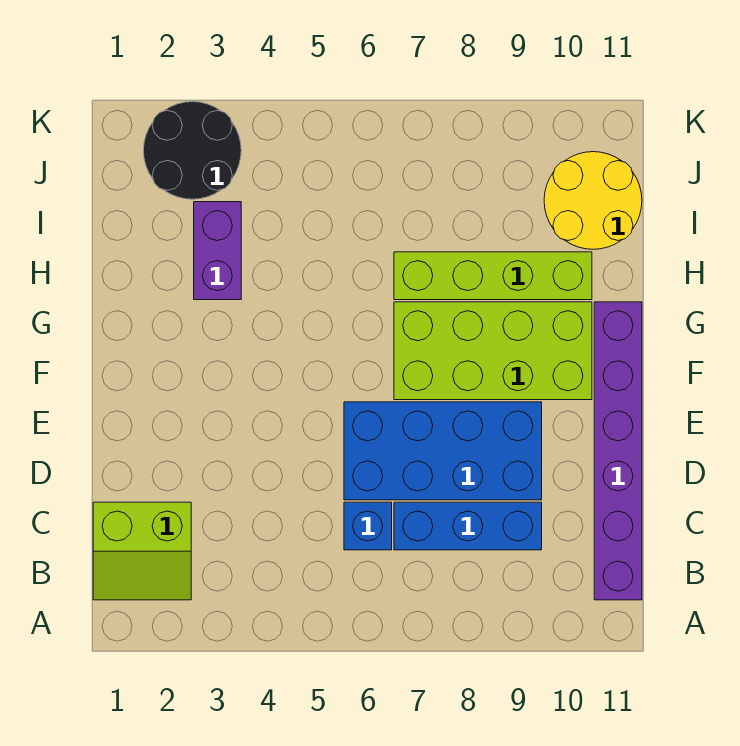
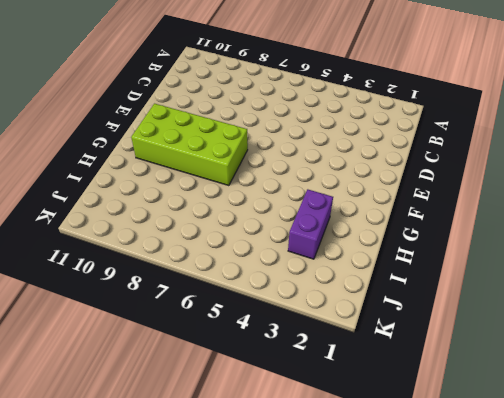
none -> lime 2x2 slope [93,502,191,600]
none -> purple 1x6 brick [594,302,642,600]

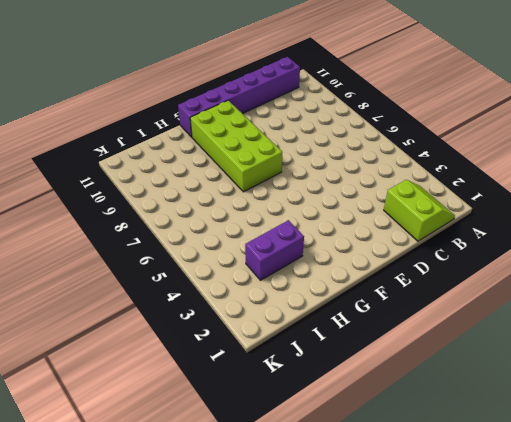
none -> blue 1x1 brick [344,502,392,550]
none -> blue 1x3 brick [394,502,542,550]

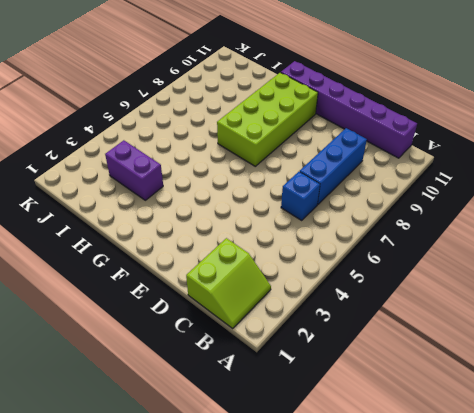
none -> blue 2x4 brick [344,402,542,500]
none -> lime 1x4 brick [394,252,592,300]

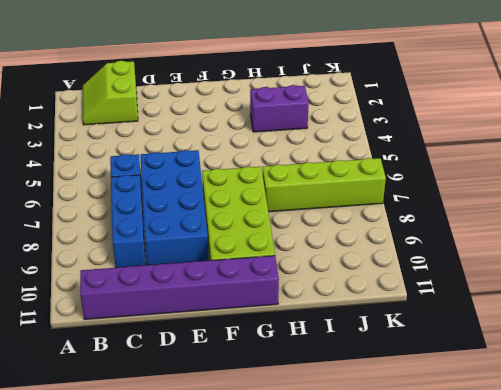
lime 1x4 brick [263,158,386,212] -> lime 1x4 brick turned to [394,252,592,300]
none -> yellow 2x2 round brick [544,152,642,249]
none -> black 2x2 round brick [144,102,241,199]

